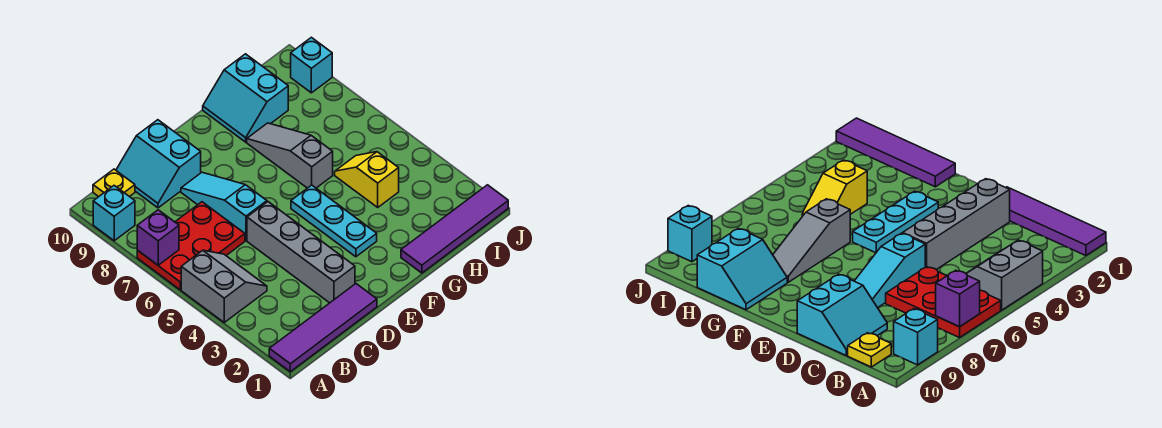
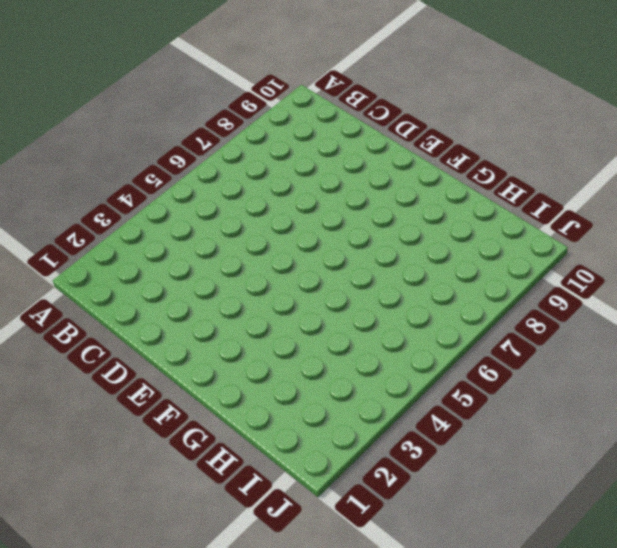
none -> purple 1x4 tile [269,284,377,372]
none -> grey 2x2 slope [181,250,267,322]
none -> red 2x3 plate [137,202,245,290]

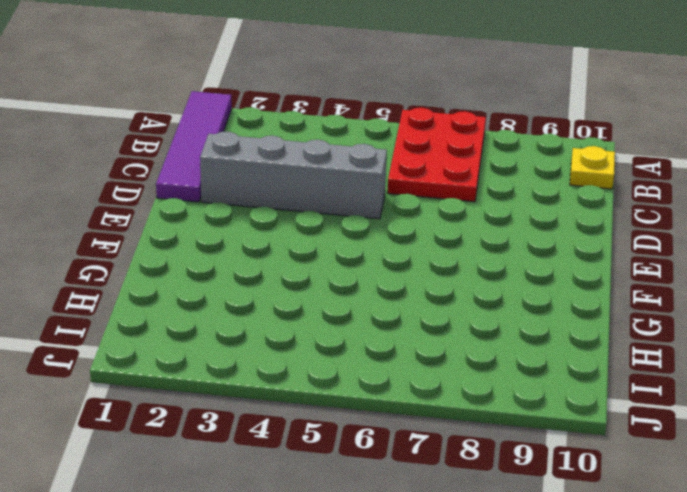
none -> grey 2x2 slope [181,250,267,322]
none -> cyan 1x1 brick [93,186,135,241]
none -> cyan 2x2 slope [116,120,201,208]

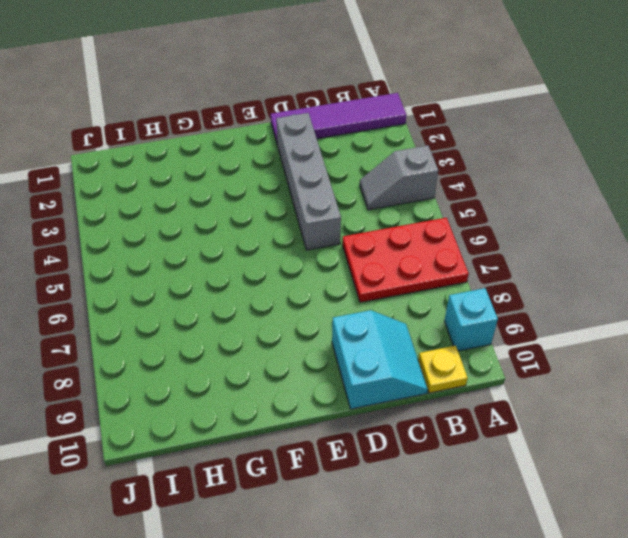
grey 1x2 slope [360,146,438,210] -> grey 2x2 slope [181,250,267,322]
none -> cyan 1x3 slope [181,172,267,240]
none -> cyan 1x3 plate [291,185,377,257]
none -> purple 1x4 tile [401,185,508,273]

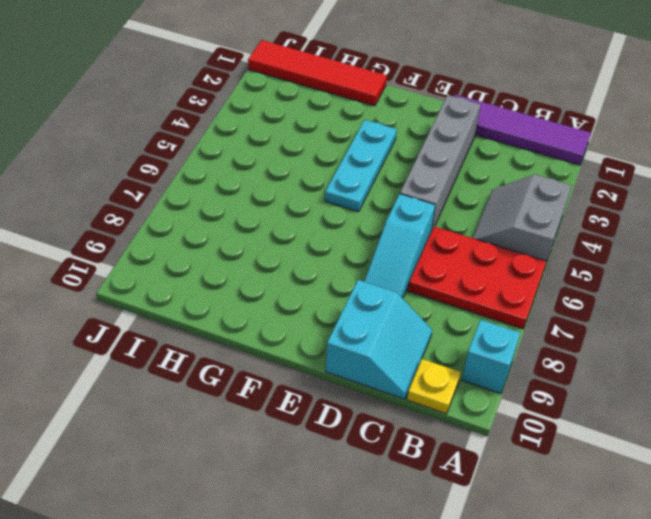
red 1x4 tile [248,40,387,106] -> purple 1x4 tile [401,185,508,273]
none -> grey 1x3 slope [247,123,333,188]
none -> cyan 2x2 slope [203,54,288,142]
none -> yellow 1x2 slope [335,152,399,207]

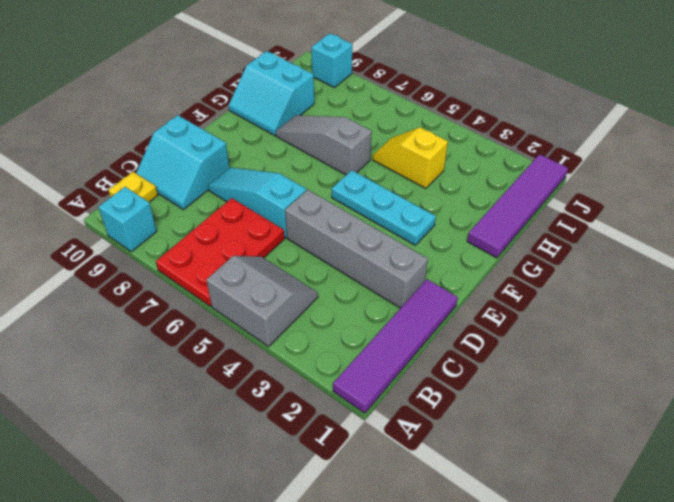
none -> purple 1x1 brick [137,210,179,265]

